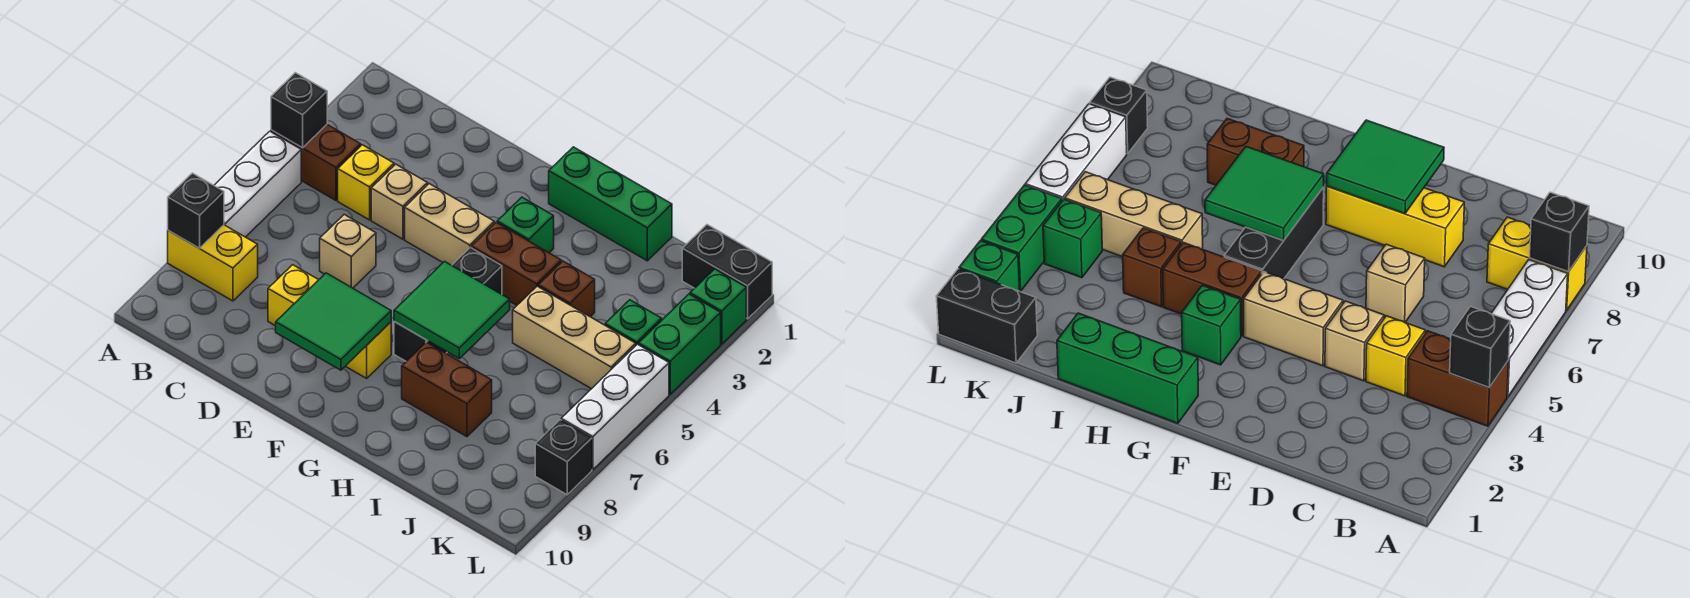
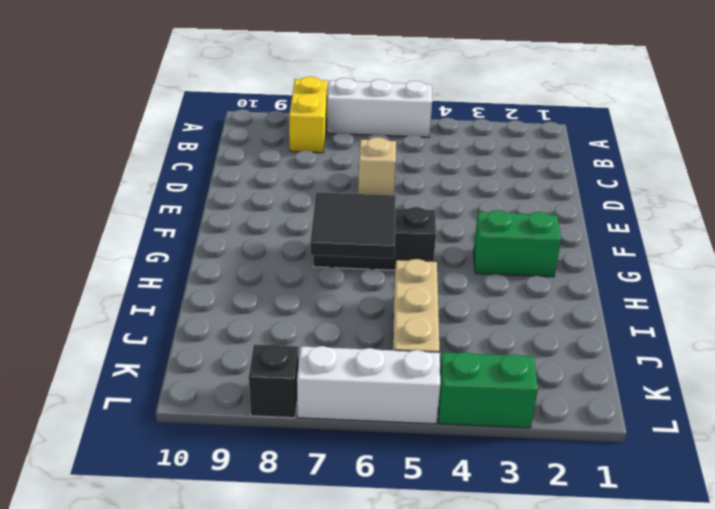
green 1x2 brick [474,210,561,277] -> green 1x1 brick [497,197,554,253]
black 2x2 tile [310,192,396,258] -> green 2x2 tile [394,262,510,359]
none -> brown 1x2 brick [271,125,361,200]
none -> yellow 1x1 brick [338,145,394,220]
none -> tan 1x1 brick [371,164,428,239]

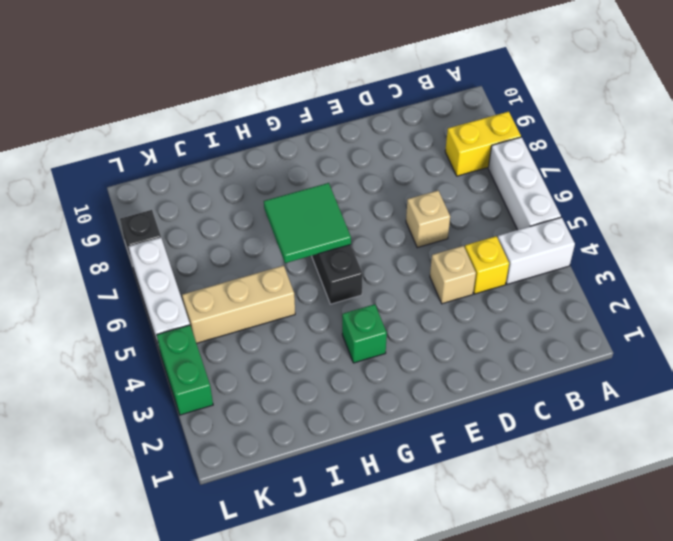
white 1x2 brick [498,217,575,284] -> brown 1x2 brick [271,125,361,200]
none -> yellow 1x3 brick [268,265,391,378]
none -> tan 1x2 brick [405,184,494,265]
none -> green 1x3 brick [549,147,672,261]

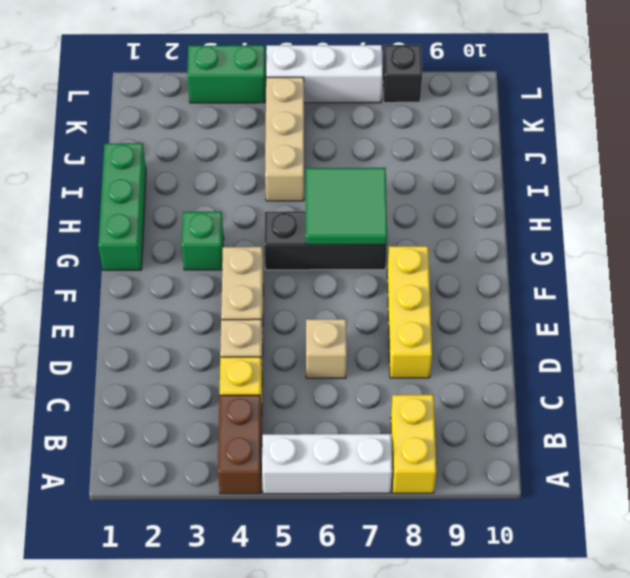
none -> brown 1x2 brick [471,222,561,305]
none -> brown 1x2 brick [402,342,492,437]
none -> brown 1x1 brick [538,261,595,317]

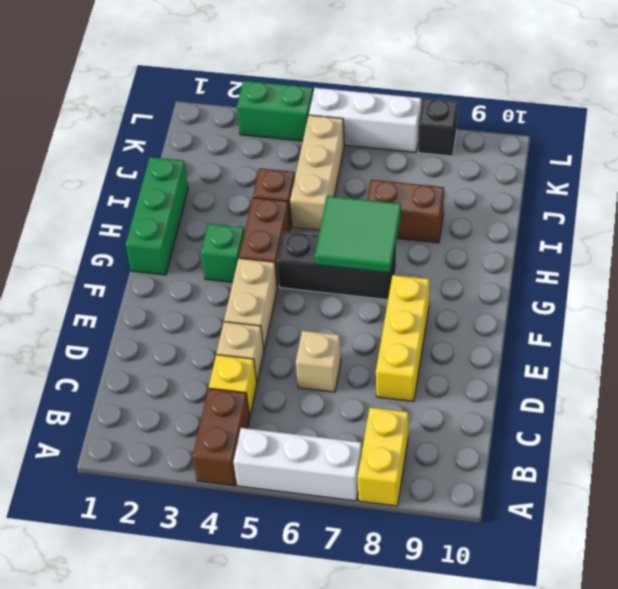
brown 1x2 brick [367,180,444,243] -> brown 1x2 brick turned to [402,342,492,437]
none -> black 1x2 brick [682,225,772,319]
none -> green 1x1 brick [605,300,662,345]
none -> green 1x1 brick [690,269,746,344]

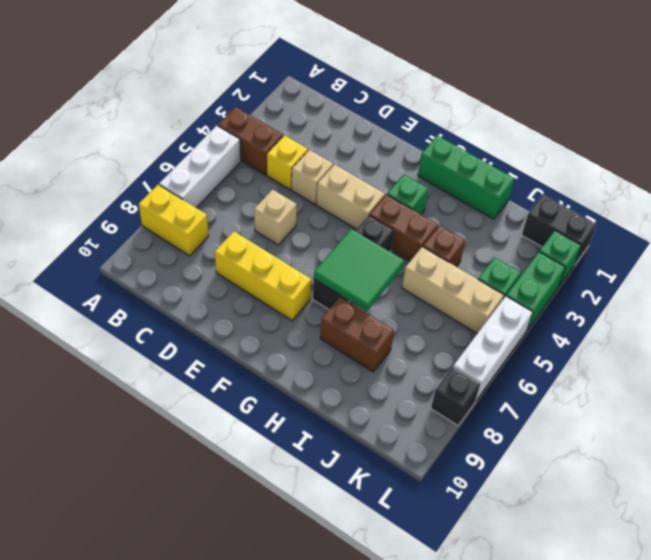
none -> black 1x1 brick [271,73,327,148]
none -> black 1x1 brick [168,173,224,248]
none -> green 2x2 tile [276,273,391,370]

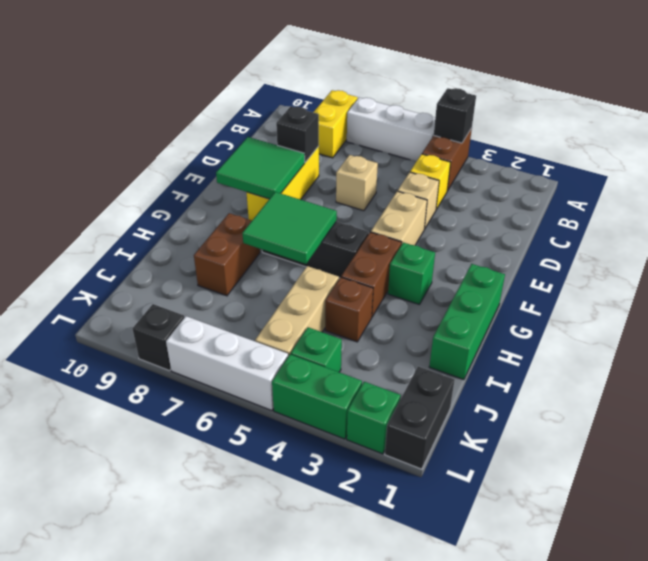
black 1x1 brick [276,106,319,162] -> black 1x1 brick moved to [168,173,224,248]

